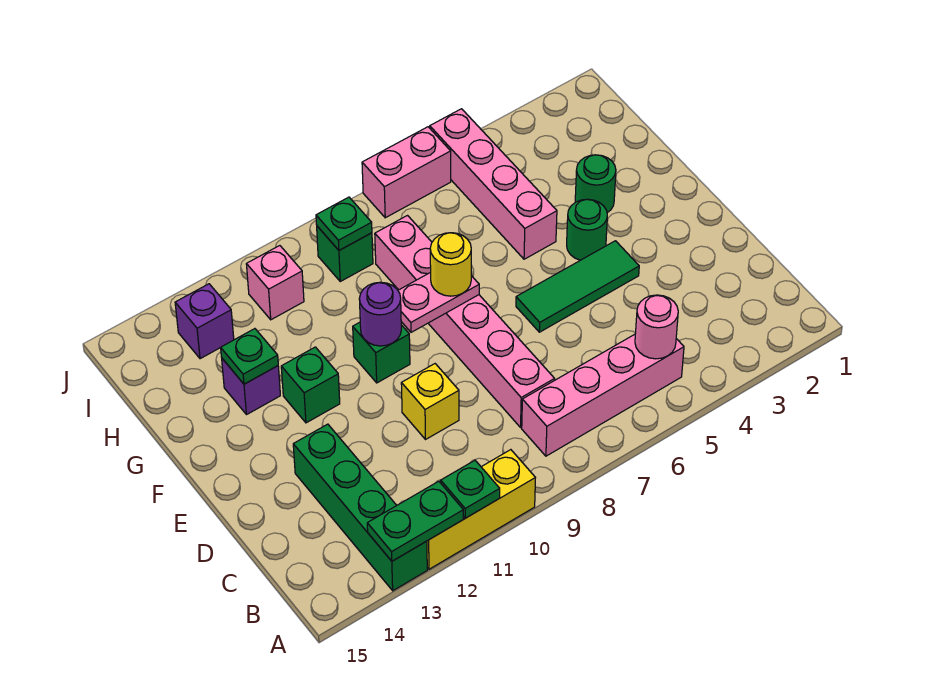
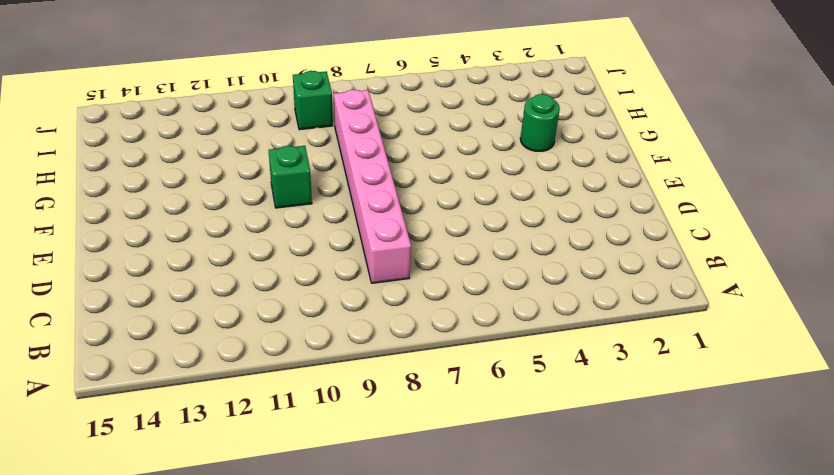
none -> yellow 1x3 brick [427,450,535,569]
none -> green 1x4 brick [293,424,427,591]
none -> pink 1x4 brick [522,334,684,456]

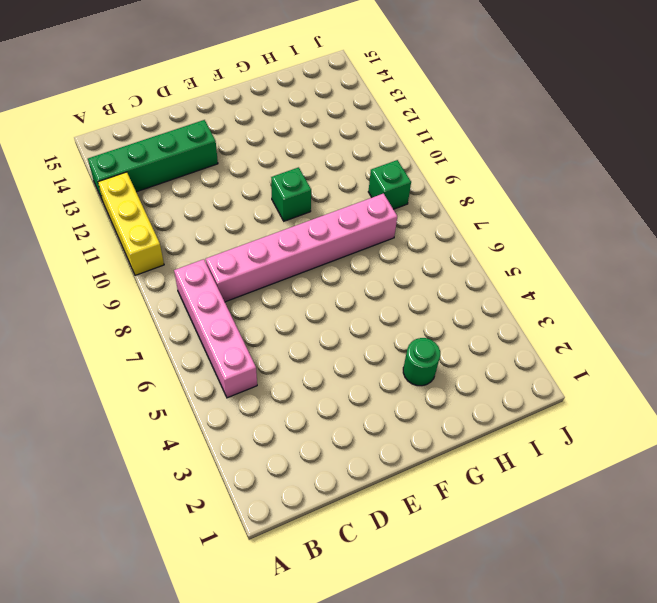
none -> yellow 1x1 brick [401,364,459,439]
none -> green 1x3 tile [516,241,639,332]
none -> green 1x1 round brick [567,199,607,260]

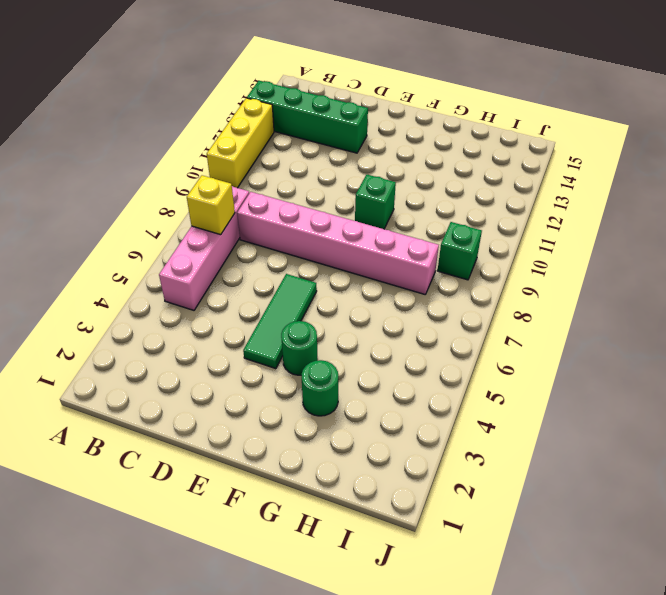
yellow 1x1 brick [187,175,235,235] -> yellow 1x1 brick moved to [401,364,459,439]
none -> green 1x1 brick [281,347,340,423]
none -> pink 1x4 brick [430,109,557,259]
none -> purple 1x1 brick [222,359,280,415]

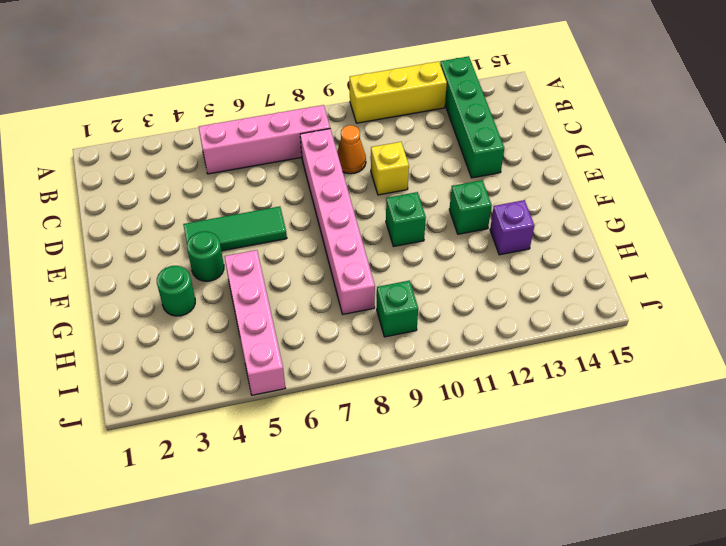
orange 1x1 cone [337,125,366,174] -> none
none -> pink 1x1 brick [246,246,304,320]
none -> purple 1x1 brick [175,284,234,359]
none -> pink 1x2 brick [362,127,451,218]

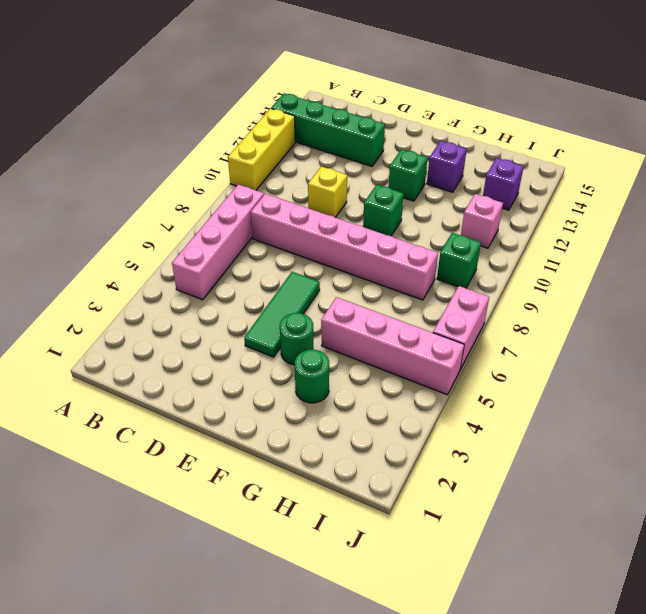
none -> green 1x1 plate [441,460,500,518]
none -> green 1x2 plate [367,481,463,561]
none -> pink 1x1 round brick [635,295,678,359]

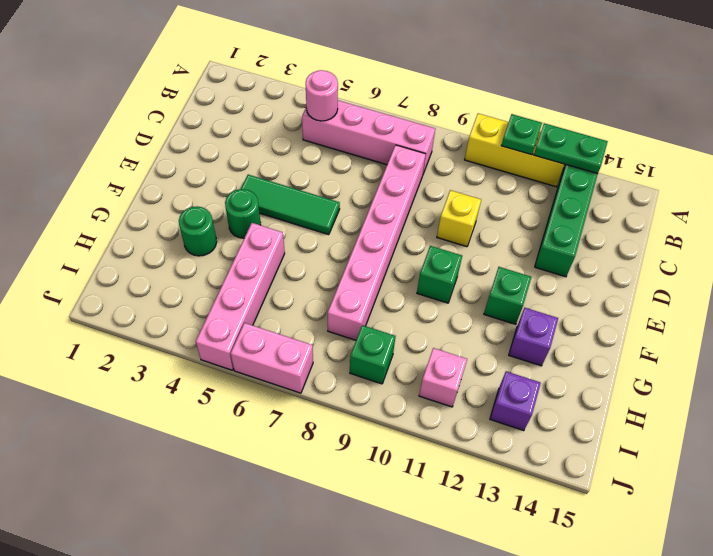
none -> pink 1x2 plate [398,272,479,332]
none -> purple 1x1 round brick [359,282,401,346]
none -> green 1x1 plate [221,329,278,384]

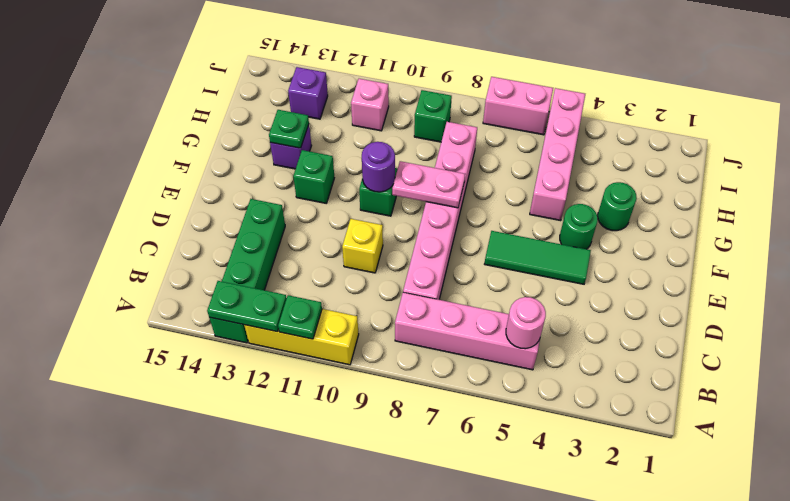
none -> green 1x1 plate [316,197,372,250]
none -> yellow 1x1 round brick [430,233,471,296]

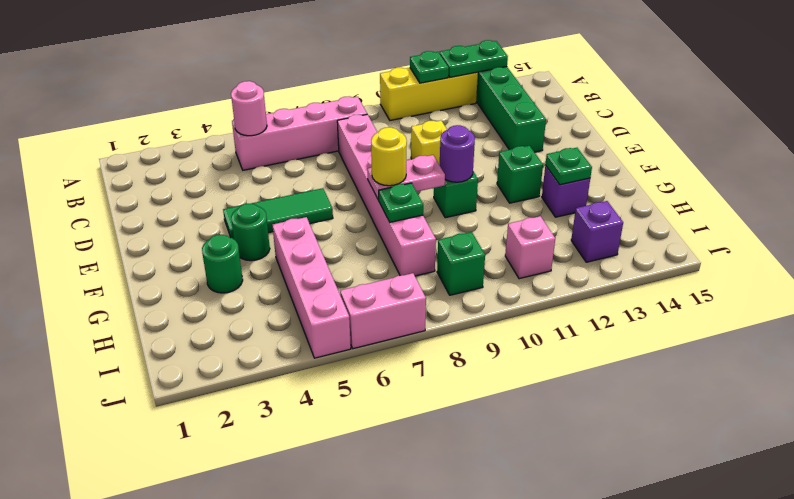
green 1x1 plate [379,183,423,222] -> green 1x1 plate moved to [316,197,372,250]

